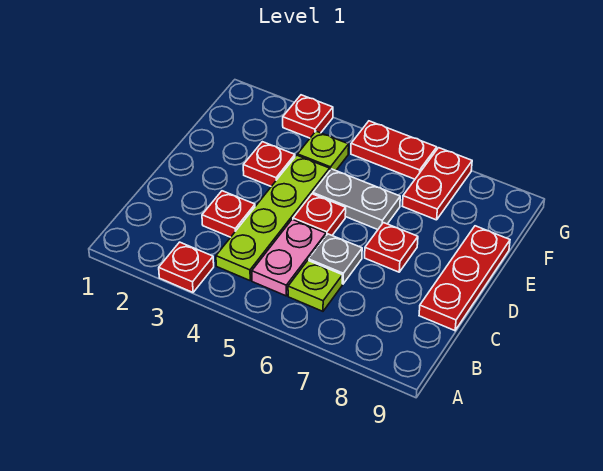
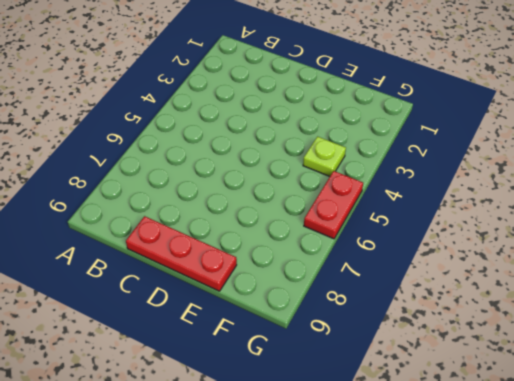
none -> red 1x1 plate [159,242,214,292]
none -> lime 1x4 plate [216,155,330,280]
none -> pink 1x2 plate [252,219,326,296]

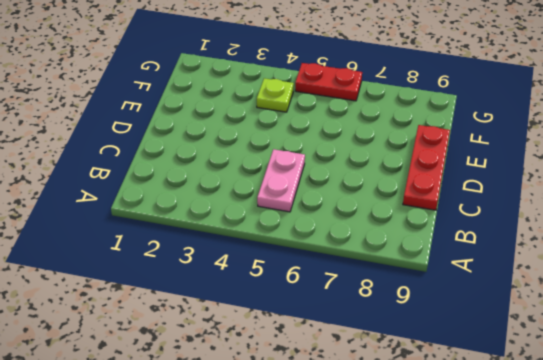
none -> red 1x1 plate [159,242,214,292]
none -> lime 1x4 plate [216,155,330,280]
none -> lime 1x1 plate [288,260,342,311]

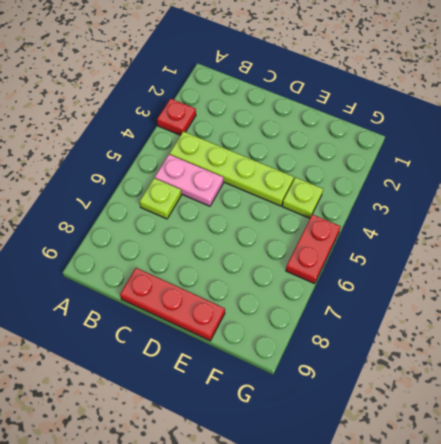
none -> red 1x1 plate [202,191,255,237]
none -> grey 1x1 plate [309,234,362,284]
none -> red 1x1 plate [293,194,346,235]

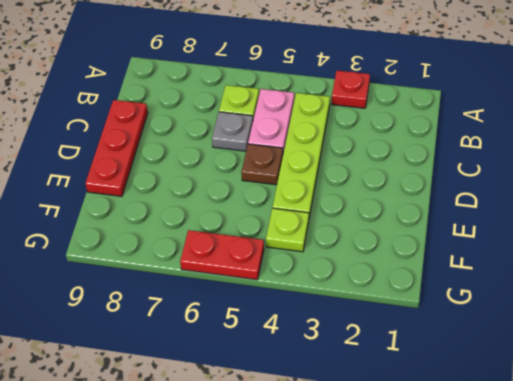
brown 1x1 plate [241,144,283,185] -> red 1x1 plate [293,194,346,235]
none -> red 1x1 plate [202,191,255,237]
none -> red 1x1 plate [365,223,418,272]
none -> red 1x1 plate [243,142,295,186]

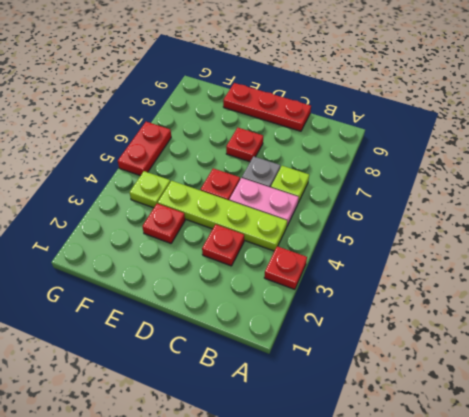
none -> grey 1x2 plate [313,169,400,230]
none -> red 1x2 plate [403,148,472,220]
none -> red 1x1 plate [283,95,333,138]

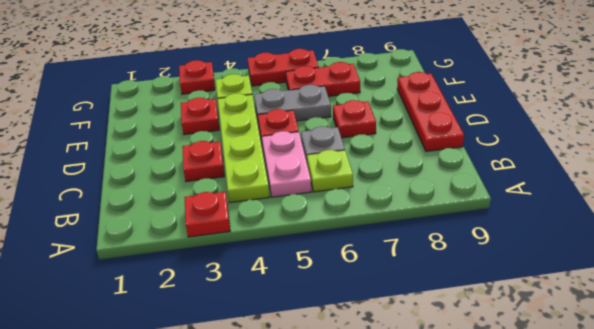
red 1x2 plate [286,62,360,96] -> red 1x2 plate turned to [403,148,472,220]

